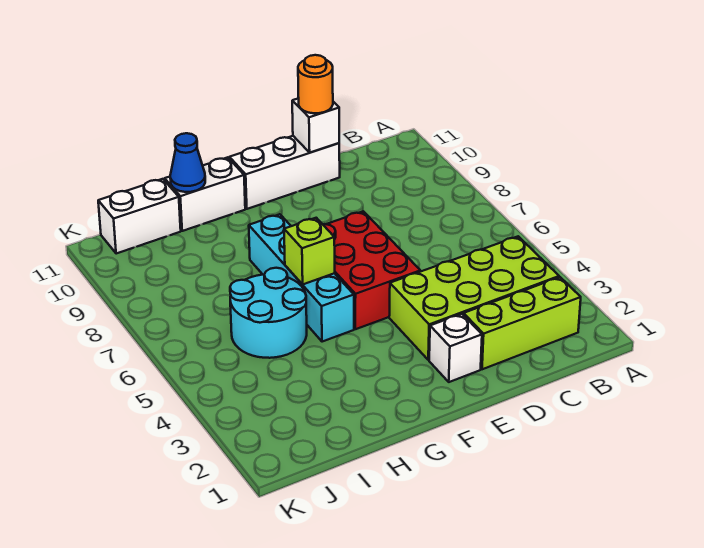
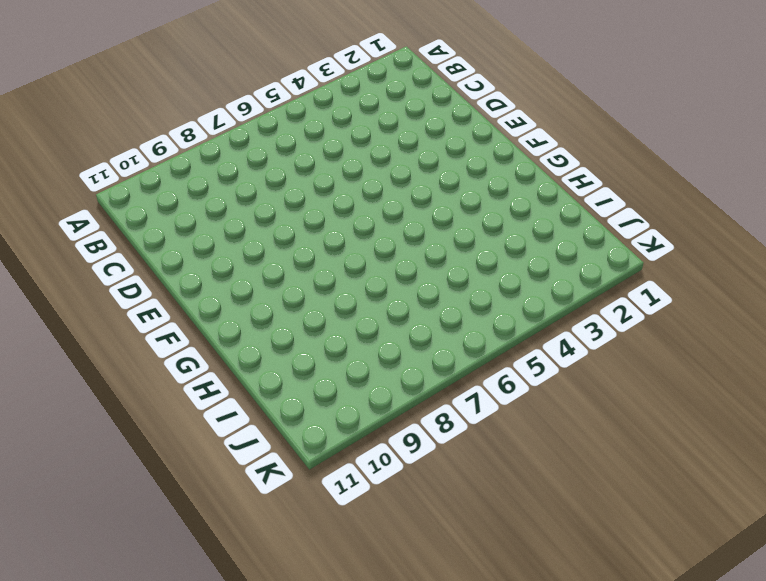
none -> lime 1x3 brick [464,277,581,369]
none -> lime 2x4 brick [389,236,559,360]
none -> white 1x3 brick [229,136,340,209]

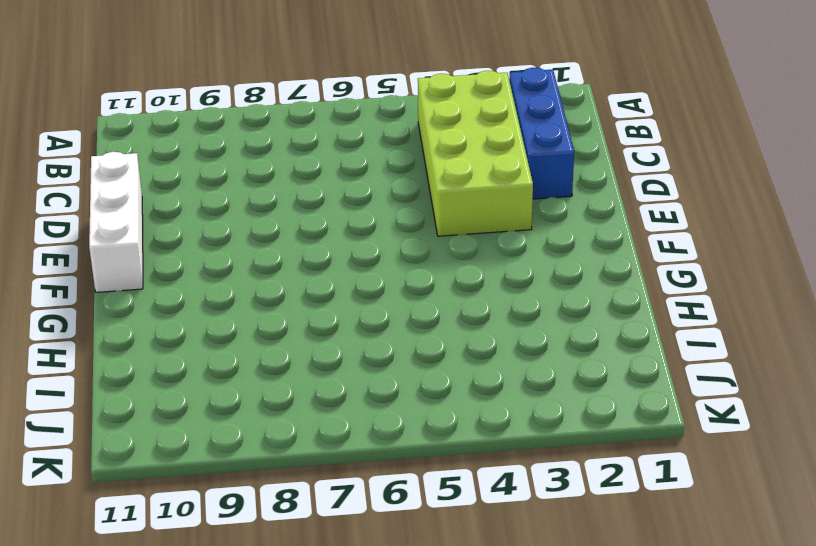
blue 1x3 brick [509,68,574,199] -> lime 1x3 brick [464,277,581,369]
none -> white 1x1 brick [429,314,482,382]
none -> red 2x3 brick [323,211,420,329]
none -> cyan 1x4 brick [249,214,354,342]

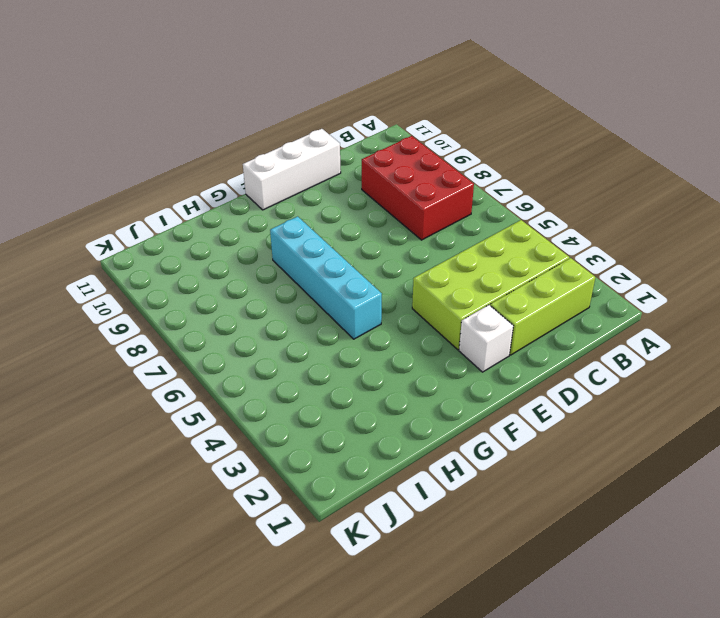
red 2x3 brick [362,136,474,240] -> red 2x3 brick moved to [323,211,420,329]
none -> white 1x2 brick [165,157,245,231]
none -> cyan 2x2 round brick [230,268,307,358]
none -> white 1x2 brick [98,179,181,254]

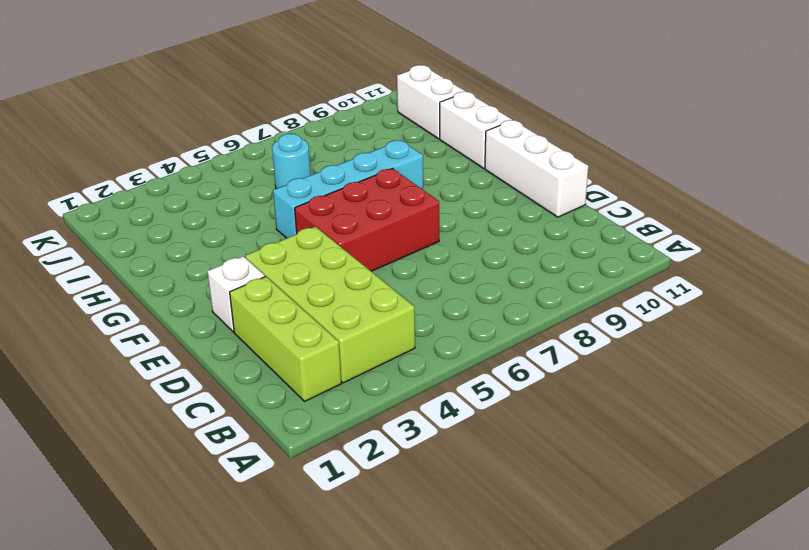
cyan 1x1 round brick [272,134,310,189] -> cyan 2x2 round brick [230,268,307,358]
none -> white 1x1 brick [292,98,339,153]
none -> lime 1x1 brick [284,218,335,284]
none -> blue 1x1 cone [170,133,205,192]

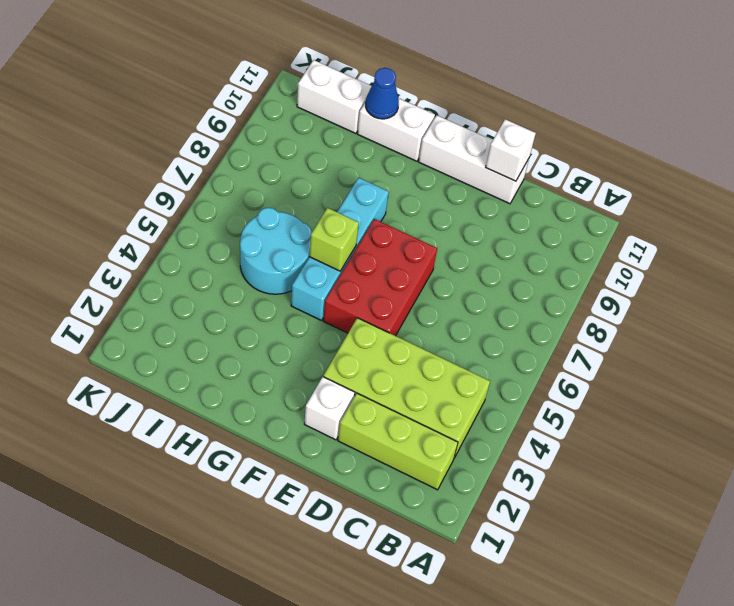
none -> orange 1x1 round brick [298,55,333,113]

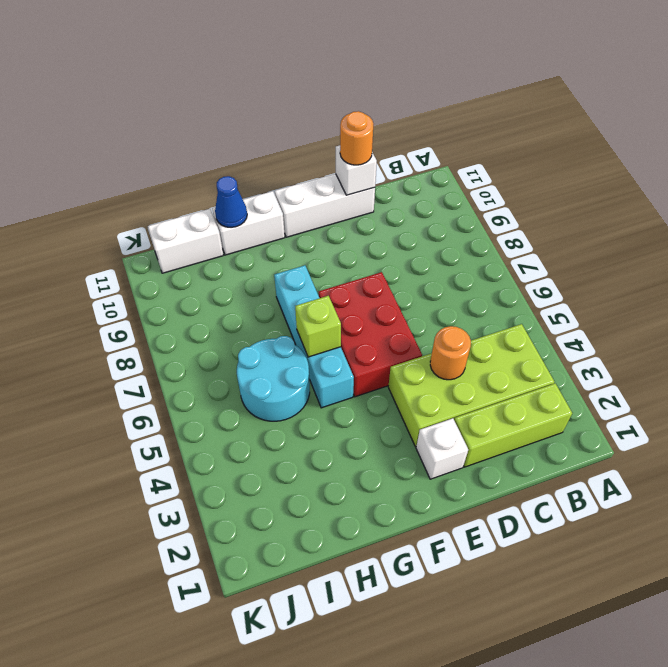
orange 1x1 round brick [430,326,471,380] -> none

